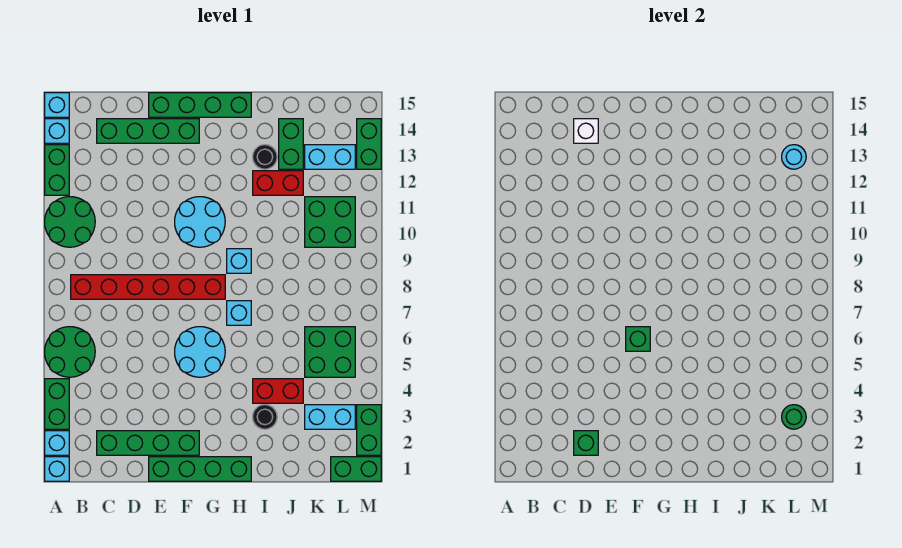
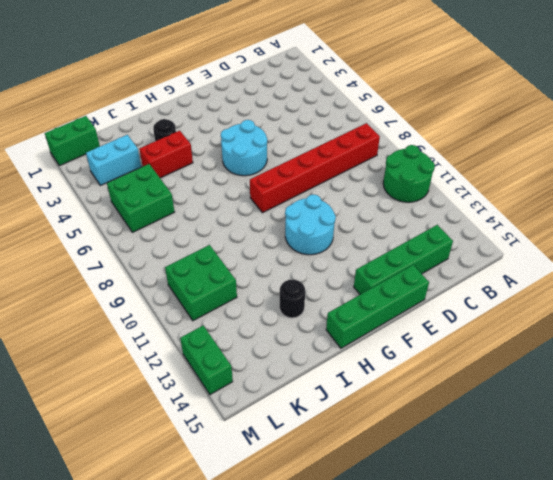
none -> cyan 1x1 brick [45,457,69,481]
none -> cyan 1x1 brick [45,431,69,455]
none -> green 1x2 brick [45,379,69,429]
none -> green 2x2 round brick [45,327,95,377]

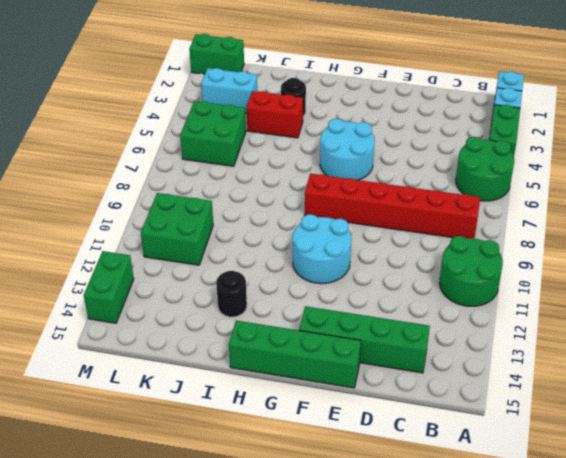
none -> green 1x2 brick [45,145,69,195]
none -> cyan 1x1 brick [45,119,69,143]
none -> cyan 1x1 brick [45,93,69,117]
none -> green 1x4 brick [97,431,199,455]

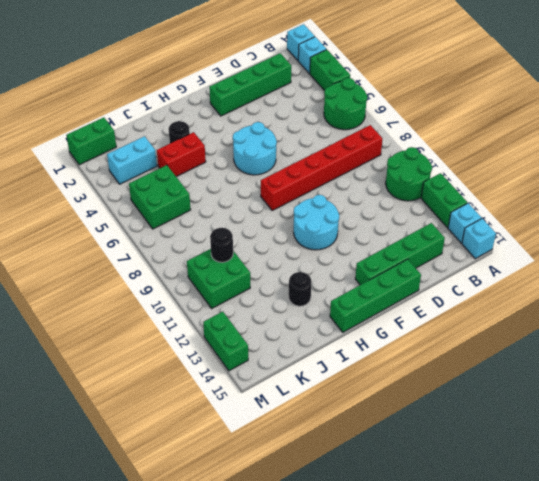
black 1x1 round brick [210,228,233,262] -> none
none -> green 1x4 brick [149,457,251,481]
none -> cyan 1x1 brick [227,301,251,325]
none -> cyan 1x1 brick [227,249,251,273]
none -> red 1x2 brick [253,171,303,195]

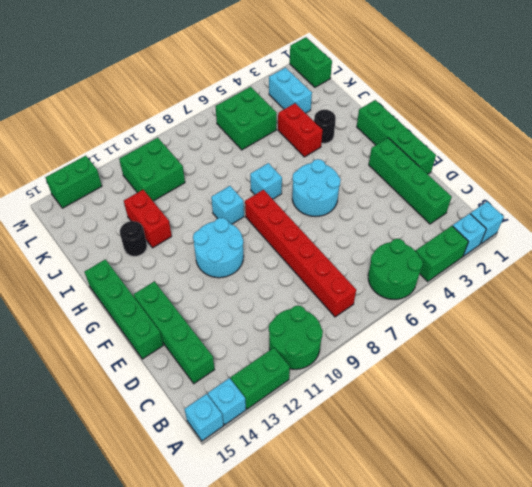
none -> green 1x2 brick [279,119,303,169]
none -> cyan 1x2 brick [305,145,355,169]
none -> green 1x2 brick [357,405,381,455]
none -> green 1x1 brick [574,431,598,455]

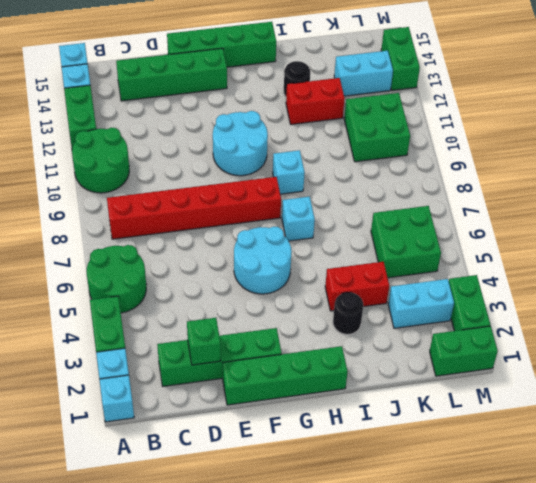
none -> green 1x2 brick [279,119,303,169]
none -> white 1x1 brick [574,119,598,143]
none -> green 1x1 brick [626,327,650,351]
none -> green 1x1 round brick [782,405,806,429]

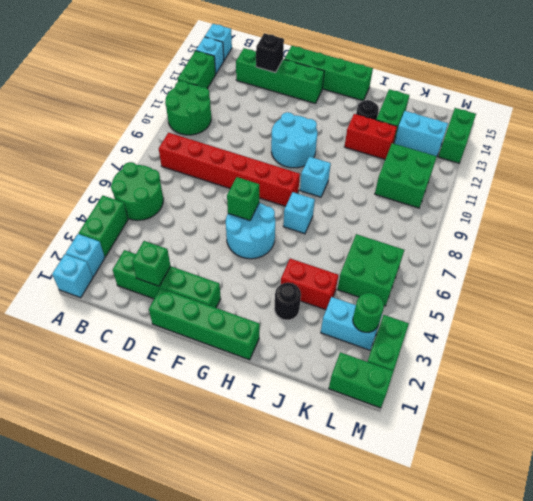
black 1x1 brick [256,33,284,73] -> white 1x1 brick [574,119,598,143]
none -> cyan 1x1 round brick [782,145,806,169]

